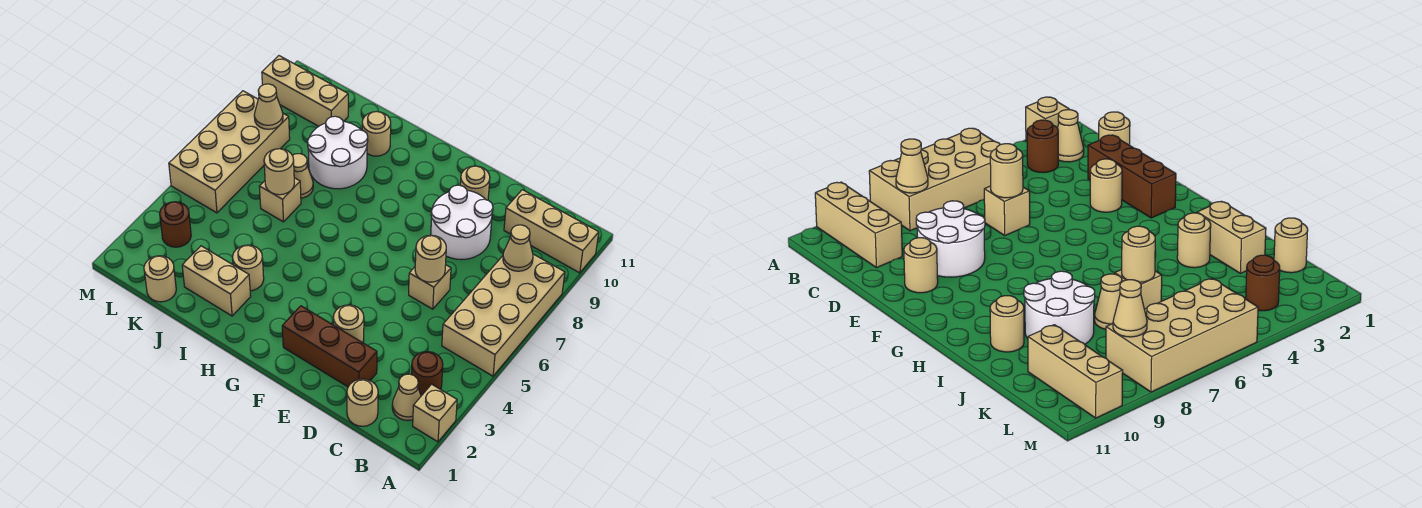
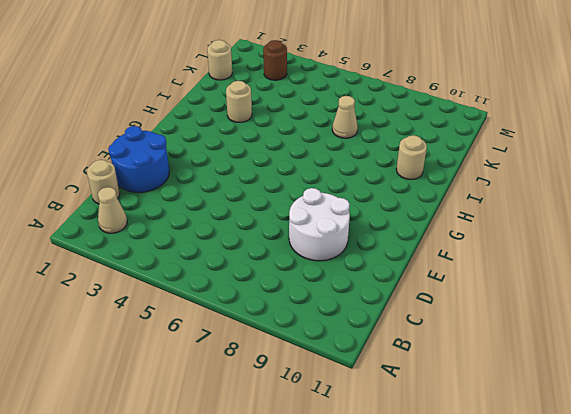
blue 2x2 round brick [108,126,169,193] -> brown 1x3 brick [282,306,377,387]
none -> tan 1x1 brick [413,384,457,442]
none -> tan 2x4 brick [442,254,565,376]
none -> tan 1x3 brick [504,190,599,273]

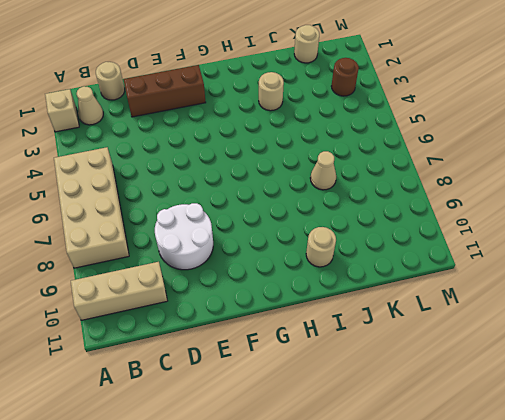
none -> brown 1x1 round brick [411,352,443,396]
none -> tan 1x1 brick [409,265,451,309]
none -> tan 1x1 round brick [333,305,364,343]

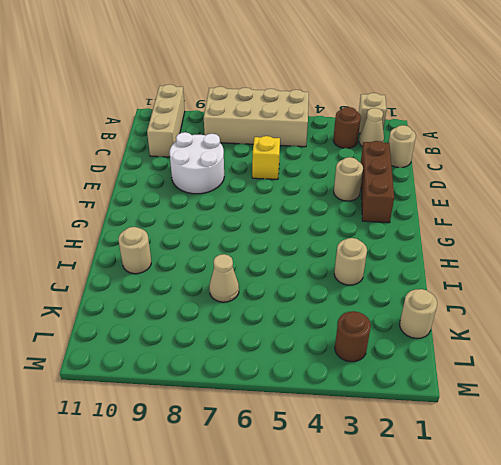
yellow 1x1 brick [252,136,280,179] -> tan 1x1 brick [409,265,451,309]
none -> tan 1x1 round brick [460,166,490,200]
none -> tan 1x2 brick [182,246,251,316]
none -> white 2x2 round brick [308,116,368,189]

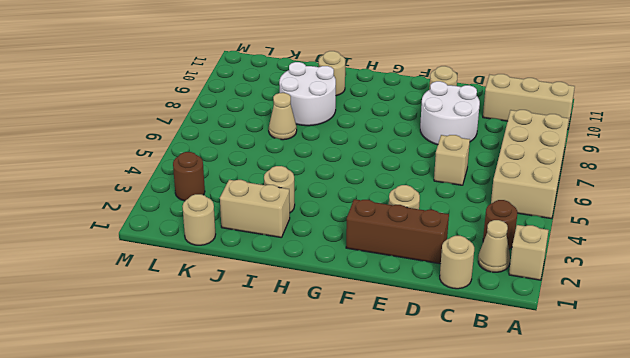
none -> tan 1x1 brick [259,178,301,222]
none -> tan 1x3 brick [262,56,348,126]
none -> tan 2x4 brick [169,91,290,213]

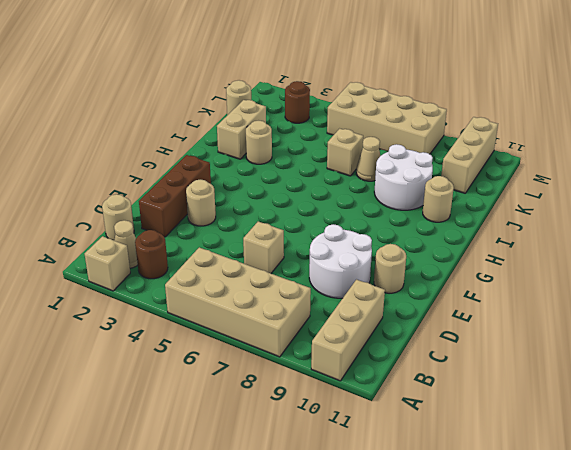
none -> tan 1x1 cone [503,225,533,271]
none -> tan 1x1 round brick [415,235,446,282]
none -> tan 1x1 round brick [264,149,294,195]

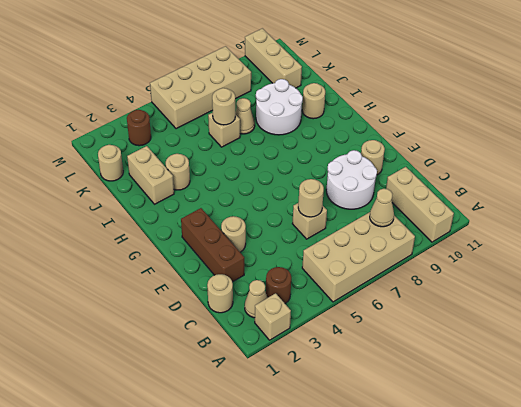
none -> tan 1x1 cone [254,84,283,129]

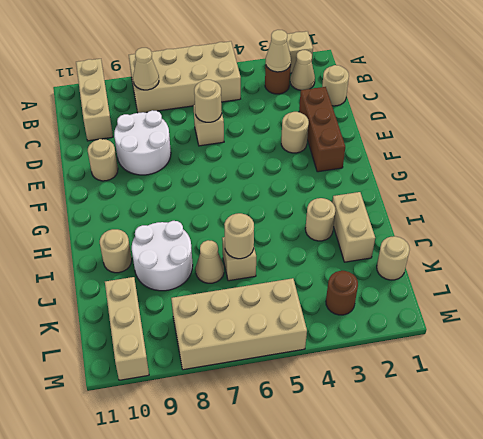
tan 1x1 cone [266,30,291,72] -> tan 1x1 cone moved to [254,84,283,129]

